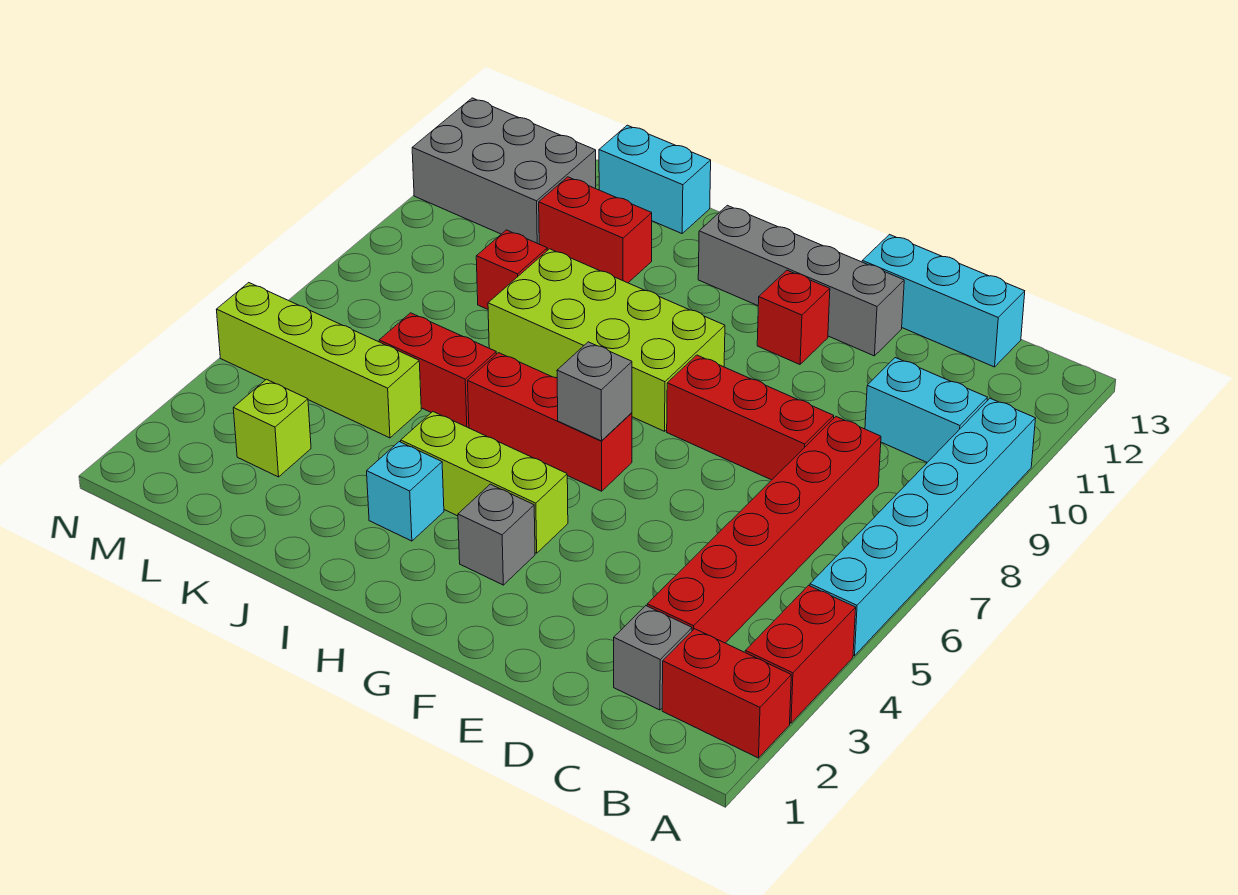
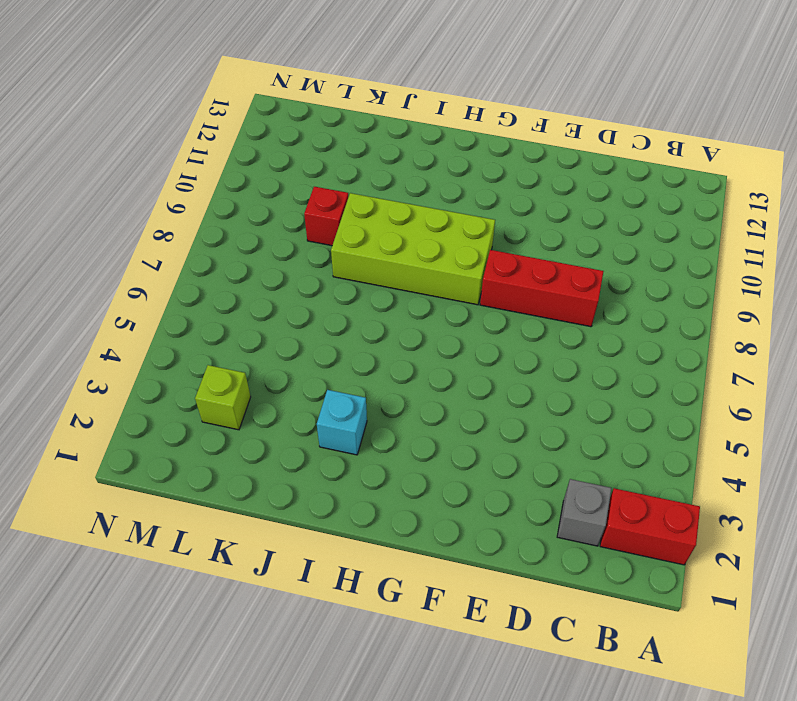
none -> red 1x2 brick [745,585,856,723]
none -> cyan 1x6 brick [810,398,1036,656]
none -> cyan 1x2 brick [865,358,987,462]

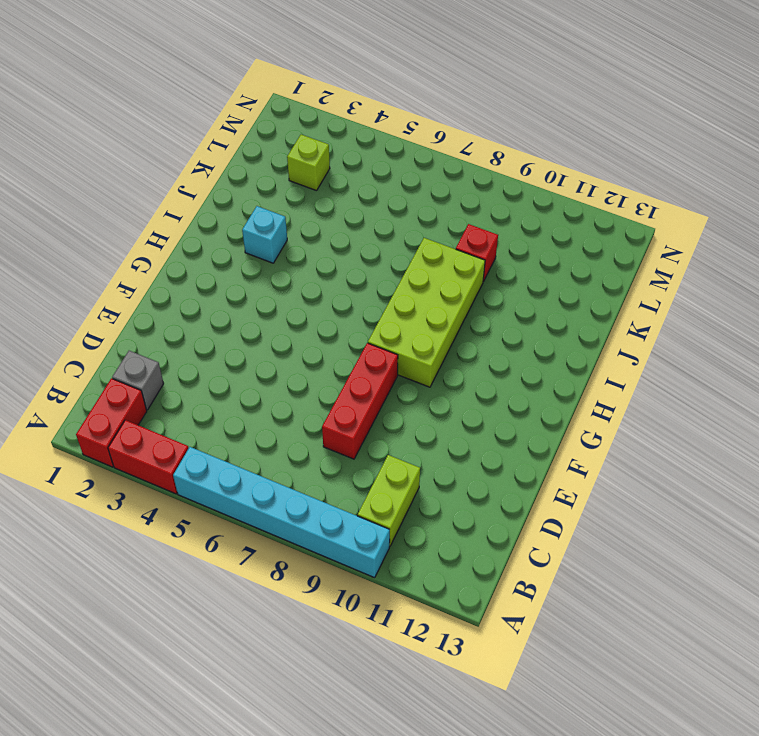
lime 1x2 brick [358,455,420,546] -> cyan 1x2 brick [865,358,987,462]
none -> red 1x6 brick [647,417,881,643]
none -> cyan 1x3 brick [862,235,1025,367]
none -> grey 1x4 brick [698,205,904,356]

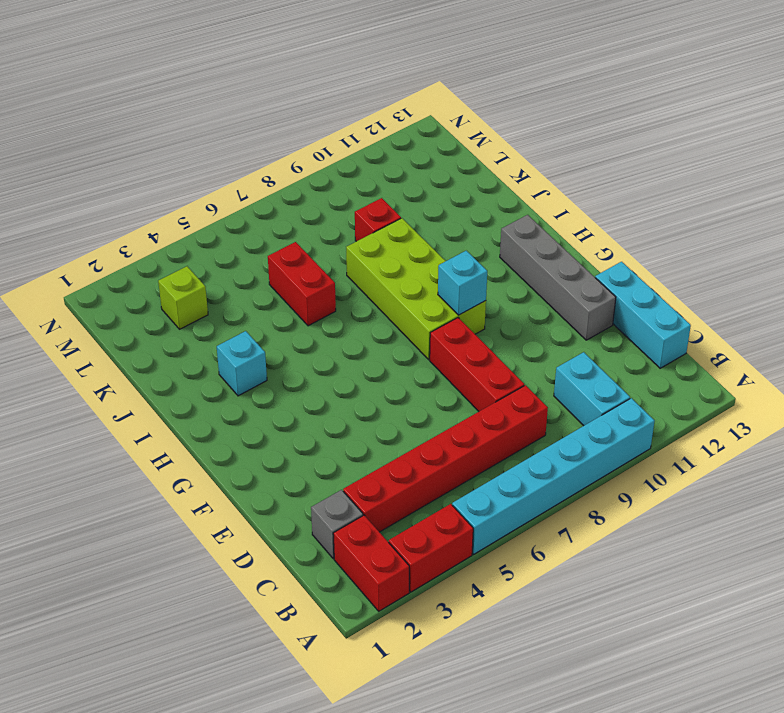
cyan 1x1 brick [438,251,487,315] -> none
none -> red 1x1 brick [757,270,830,364]
none -> grey 1x1 brick [458,484,535,585]
none -> lime 1x3 brick [401,412,568,553]

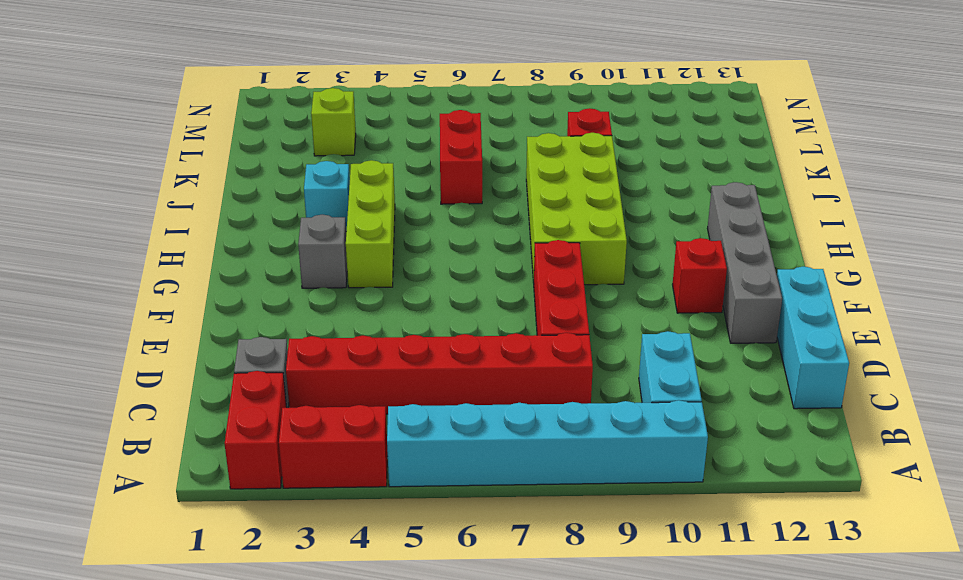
none -> red 1x3 brick [468,353,632,491]
none -> red 1x2 brick [539,177,652,283]
none -> cyan 1x2 brick [599,125,711,233]

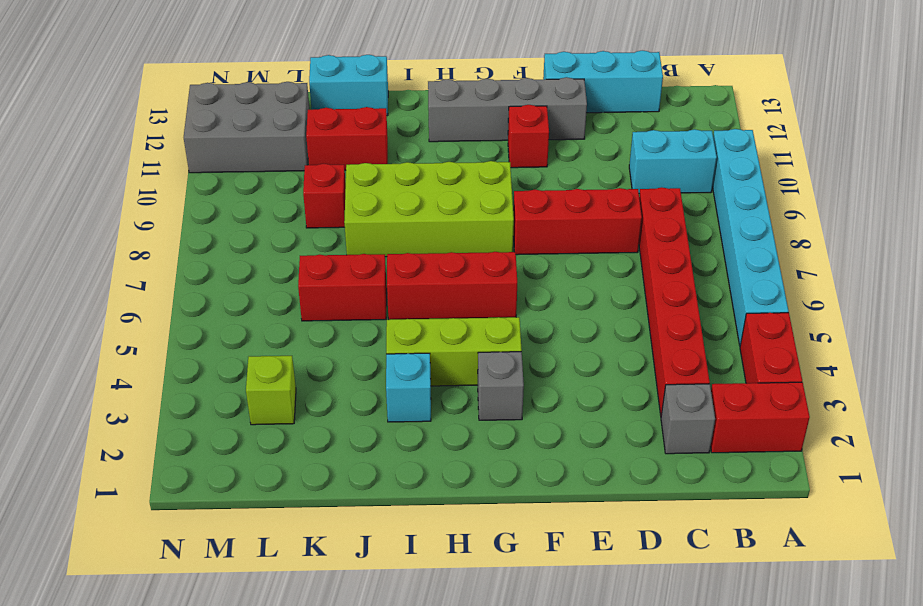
none -> lime 1x4 brick [216,283,421,438]
none -> grey 1x1 brick [557,342,632,441]

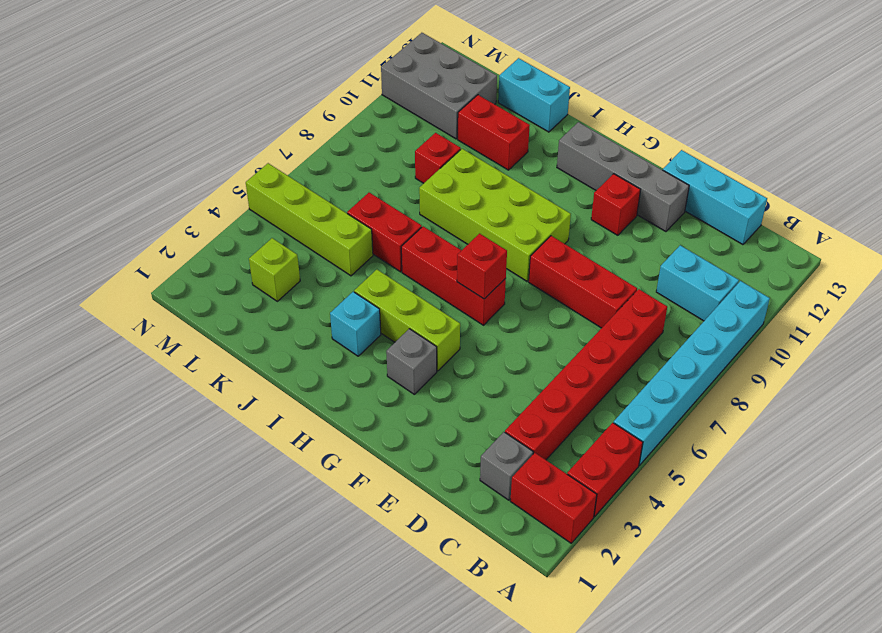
red 1x1 brick [457,234,507,299] -> grey 1x1 brick [557,342,632,441]

